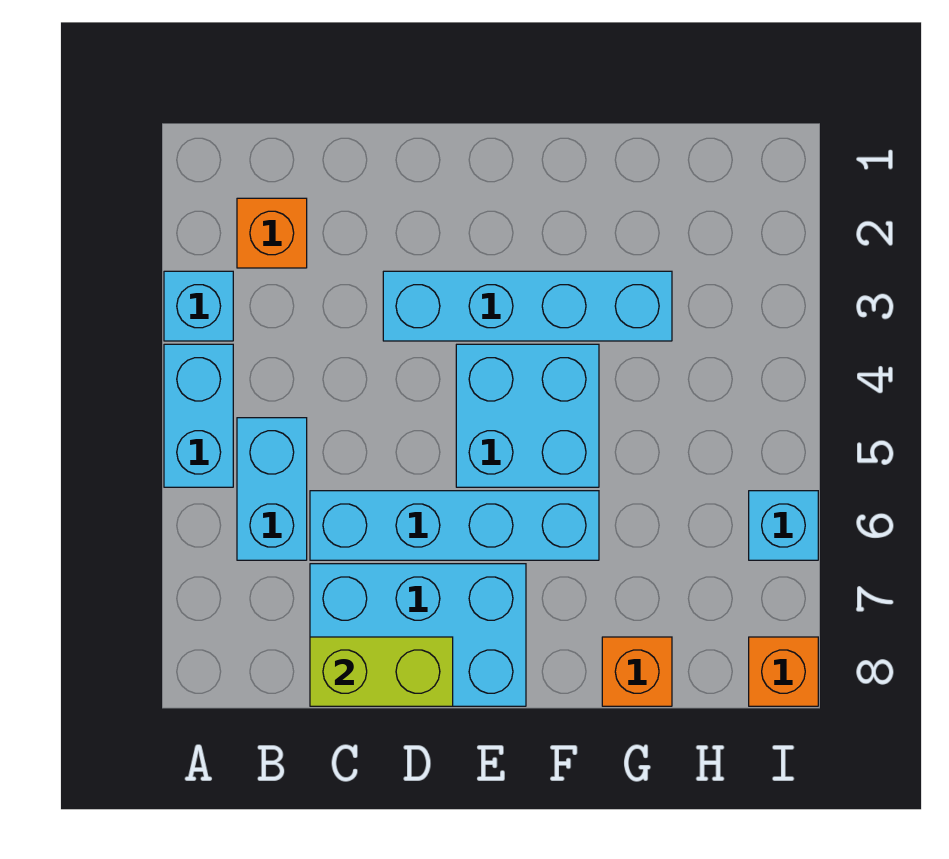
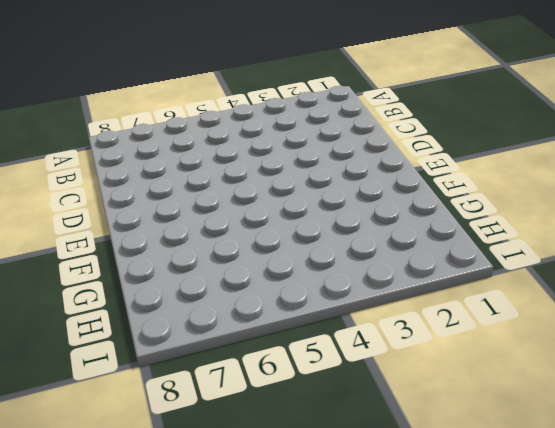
none -> cyan 1x1 brick [164,271,233,341]
none -> cyan 1x2 brick [164,344,233,487]
none -> orange 1x1 brick [237,198,307,268]

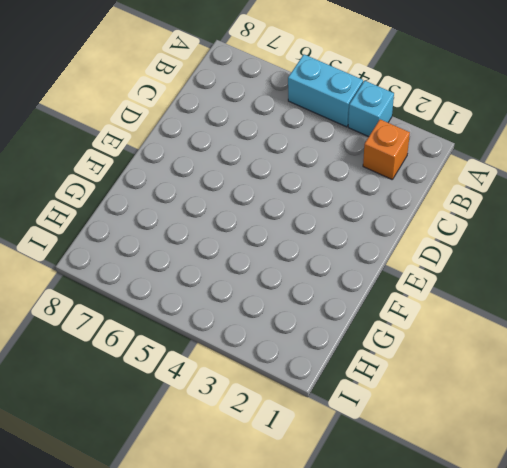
none -> cyan 1x2 brick [237,418,307,560]
none -> cyan 1x4 brick [310,491,599,560]
none -> cyan 2x3 brick [310,564,526,706]

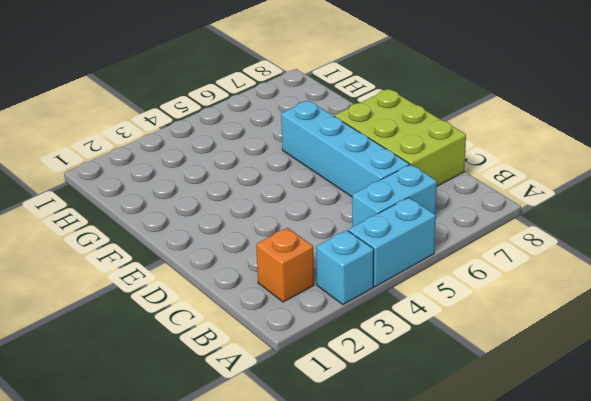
lime 2x3 brick [334,89,466,186] -> cyan 2x3 brick [310,564,526,706]
none -> cyan 1x4 brick [383,271,672,341]
none -> cyan 2x2 brick [456,344,599,487]
none -> orange 1x1 brick [602,637,672,706]

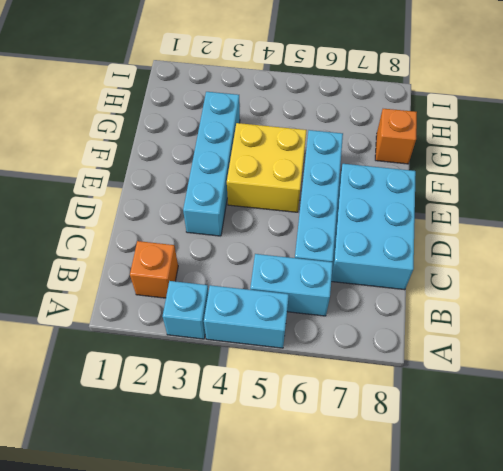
yellow 2x2 brick [227,123,307,212] -> cyan 2x2 brick [456,344,599,487]
none -> cyan 1x1 brick [749,491,818,560]
none -> orange 1x1 brick [749,637,818,706]
none -> lime 1x2 brick [310,637,453,706]

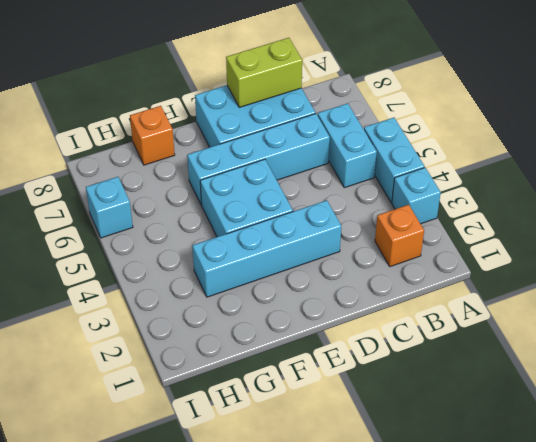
none -> orange 1x1 brick [749,637,818,706]

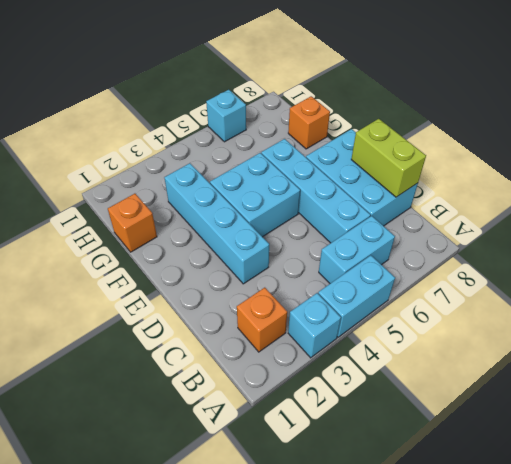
orange 1x1 brick [108,194,157,252] -> orange 1x1 brick moved to [749,637,818,706]

